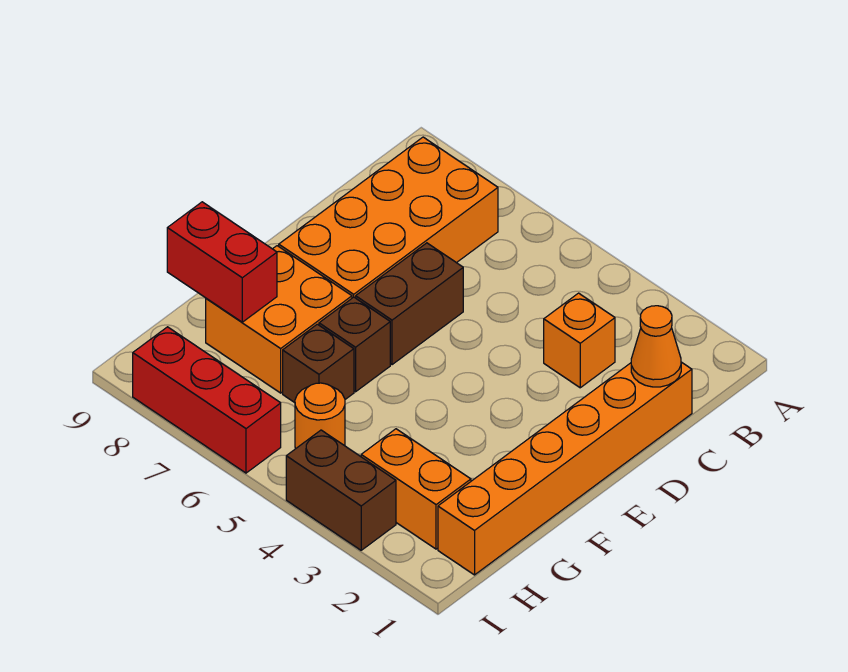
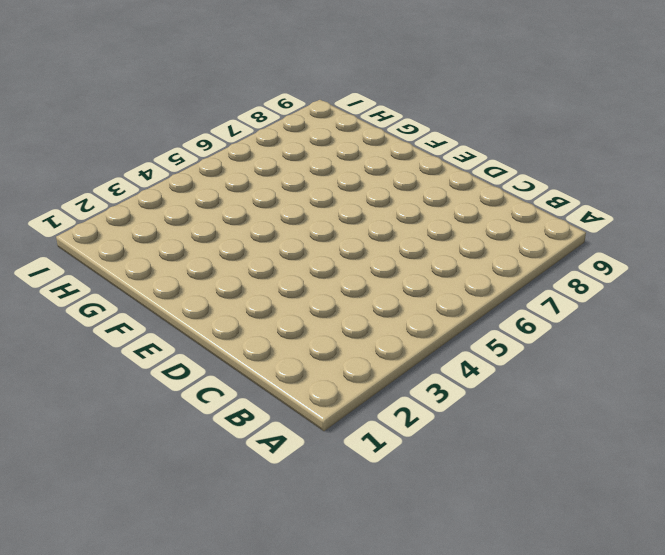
none -> orange 2x4 brick [279,137,498,298]
none -> orange 1x6 brick [438,362,692,575]
none -> orange 1x1 brick [544,293,615,388]

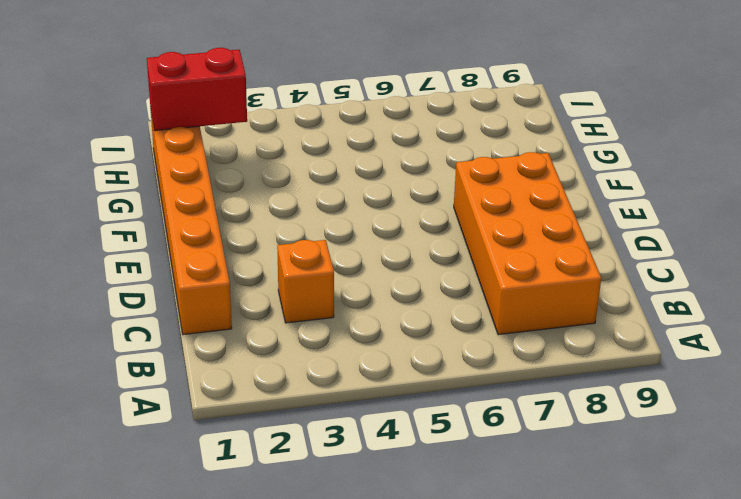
red 1x2 brick [147,48,247,131] -> red 1x2 brick moved to [167,202,277,322]
none -> brown 1x2 brick [356,243,463,365]
none -> brown 1x1 brick [319,297,390,392]
none -> orange 2x2 brick [206,246,352,393]

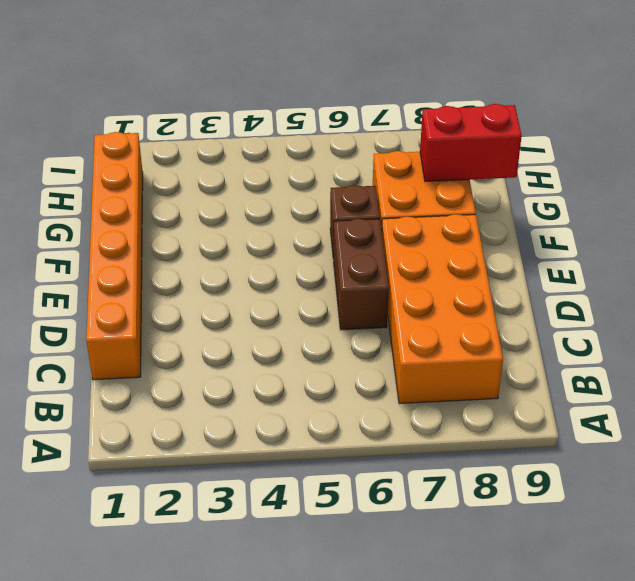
none -> orange 1x1 brick [544,293,615,388]
none -> brown 1x1 brick [283,324,354,403]
none -> orange 1x2 brick [361,429,471,549]

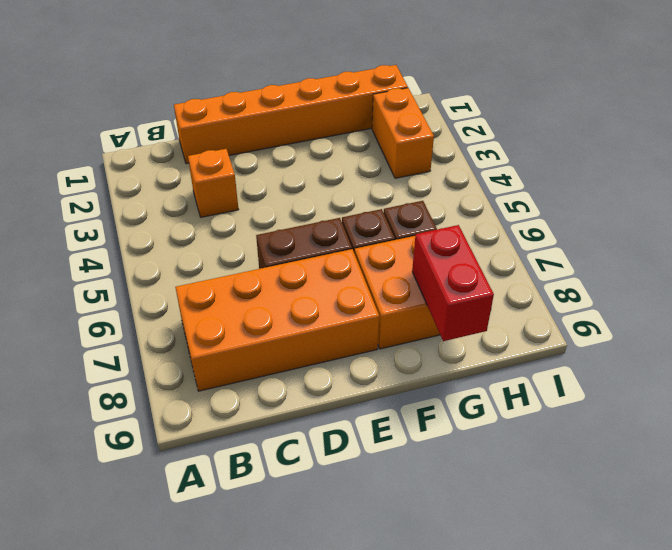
none -> orange 1x1 round brick [295,383,345,449]
none -> brown 1x2 brick [286,430,396,550]
none -> red 1x3 brick [133,327,281,473]

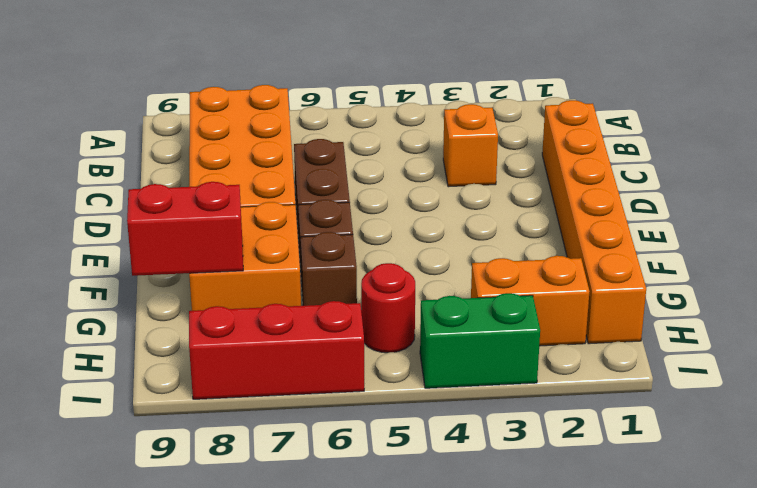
red 1x1 round brick [361,263,415,353] -> orange 1x1 round brick [295,383,345,449]
green 1x2 brick [420,293,540,388] -> brown 1x2 brick [286,430,396,550]
none -> orange 1x1 cone [631,306,681,387]

